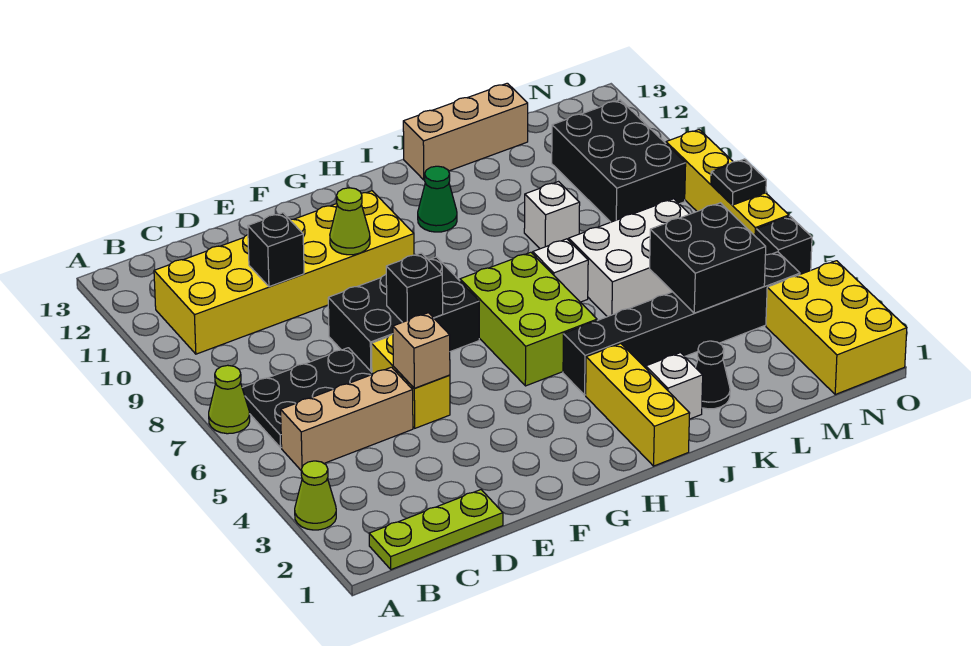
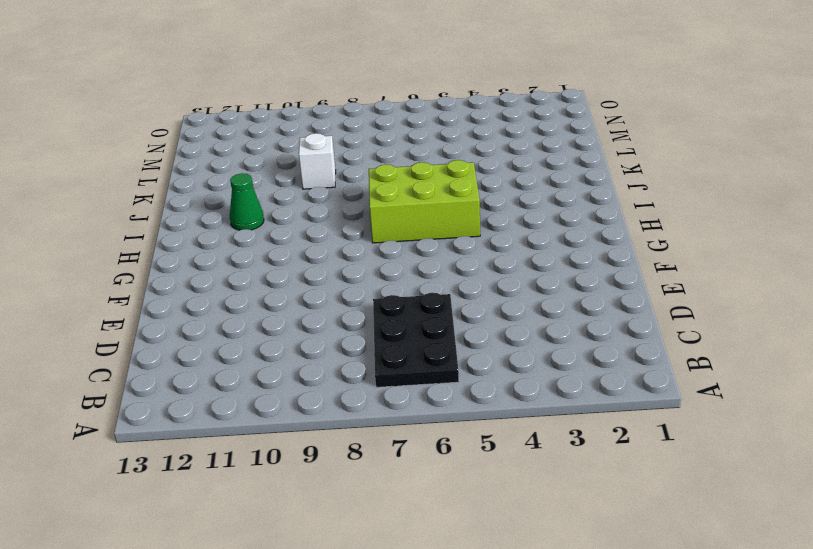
none -> lime 1x1 cone [295,461,336,530]
none -> lime 1x1 cone [209,365,250,434]
none -> lime 1x3 plate [369,490,503,570]

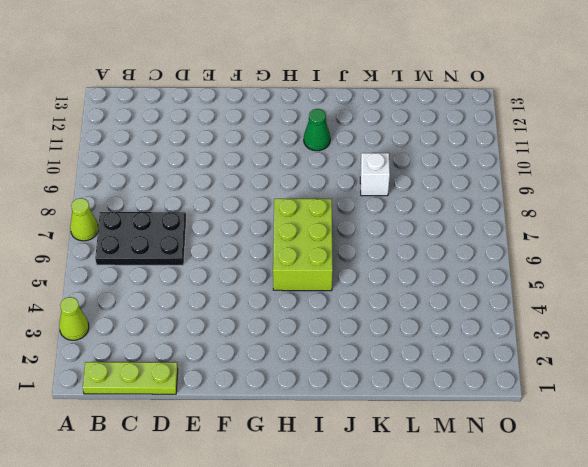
none -> tan 1x3 brick [281,367,413,470]
none -> yellow 2x6 brick [154,191,414,354]
none -> yellow 1x2 brick [371,334,450,428]

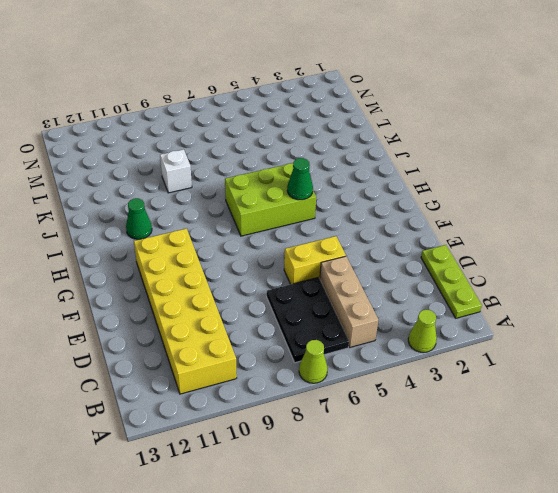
green 1x1 cone [287,158,313,200] -> none
none -> black 2x3 brick [328,257,479,372]
none -> yellow 1x3 brick [586,344,690,466]
none -> black 1x6 brick [563,252,800,395]

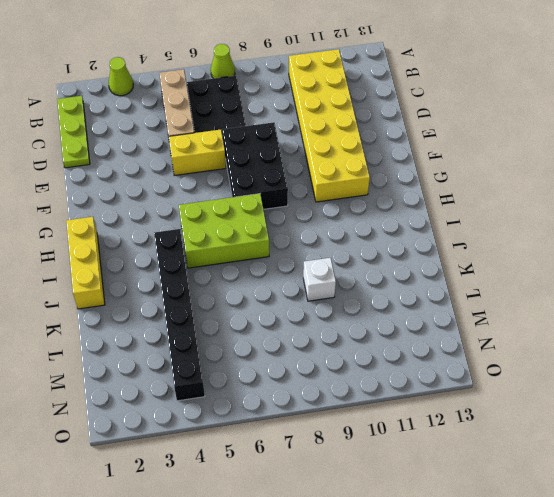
yellow 1x3 brick [66,217,105,309] -> yellow 1x3 brick turned to [586,344,690,466]
none -> green 1x1 cone [418,166,457,232]
none -> white 1x1 brick [646,353,703,419]
none -> white 1x1 brick [533,239,588,302]

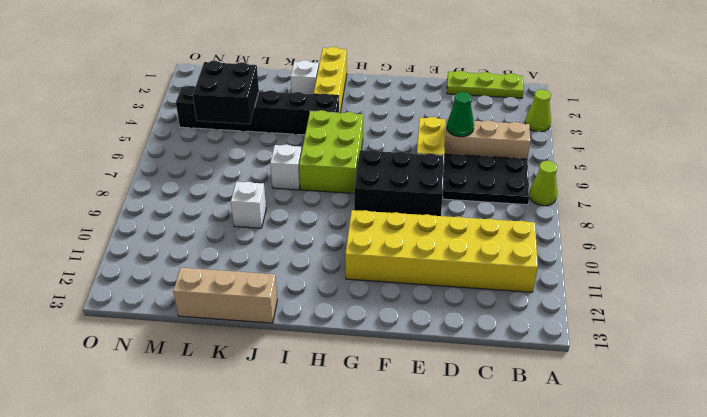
green 1x1 cone [447,92,474,137] -> green 1x1 cone moved to [418,166,457,232]
none -> black 1x1 cone [695,341,730,409]
none -> white 2x3 brick [569,199,689,317]
none -> black 2x3 brick [552,100,686,222]

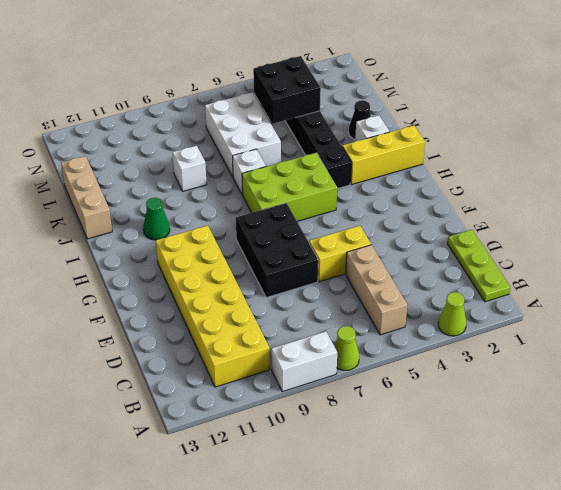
white 1x2 brick [271,331,337,392] -> none
none -> black 2x3 plate [242,348,373,448]
none -> black 2x3 brick [552,100,686,222]
none -> yellow 2x3 brick [766,261,907,394]

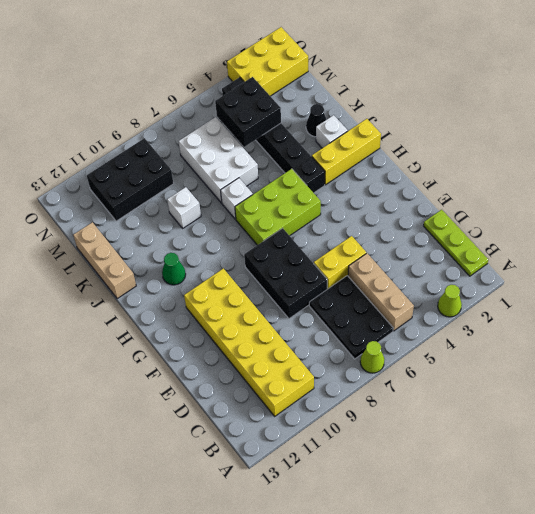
none -> black 1x1 brick [756,216,812,274]
none -> yellow 1x4 brick [666,130,789,237]
none -> black 1x1 brick [248,213,304,287]

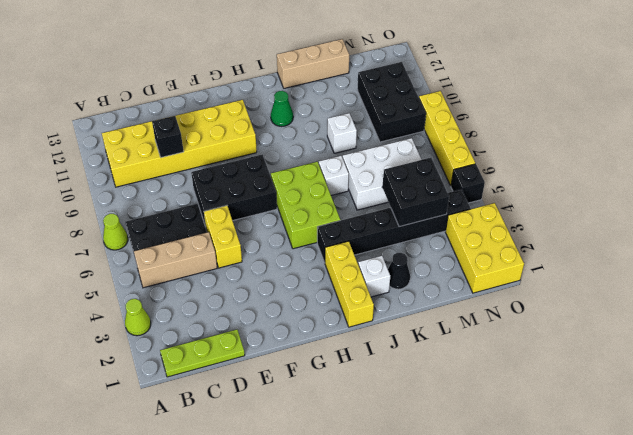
none -> tan 1x1 brick [393,313,450,388]
none -> black 1x1 brick [386,253,443,322]
none -> lime 1x1 cone [330,188,370,255]

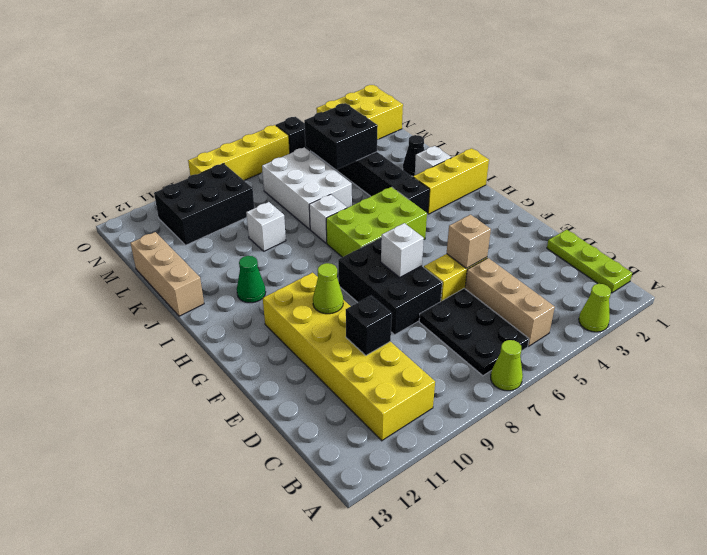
white 1x1 brick [381,223,424,277] -> black 1x1 brick [386,253,443,322]
none -> black 1x1 plate [711,159,766,205]

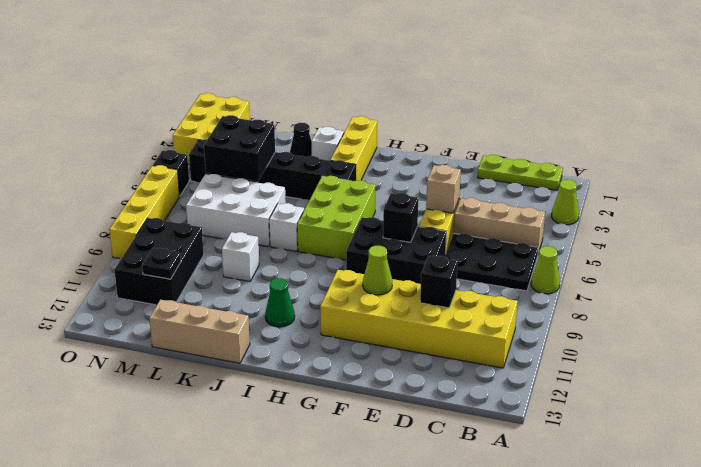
black 1x1 plate [142,248,181,279] -> black 1x1 plate moved to [711,159,766,205]

